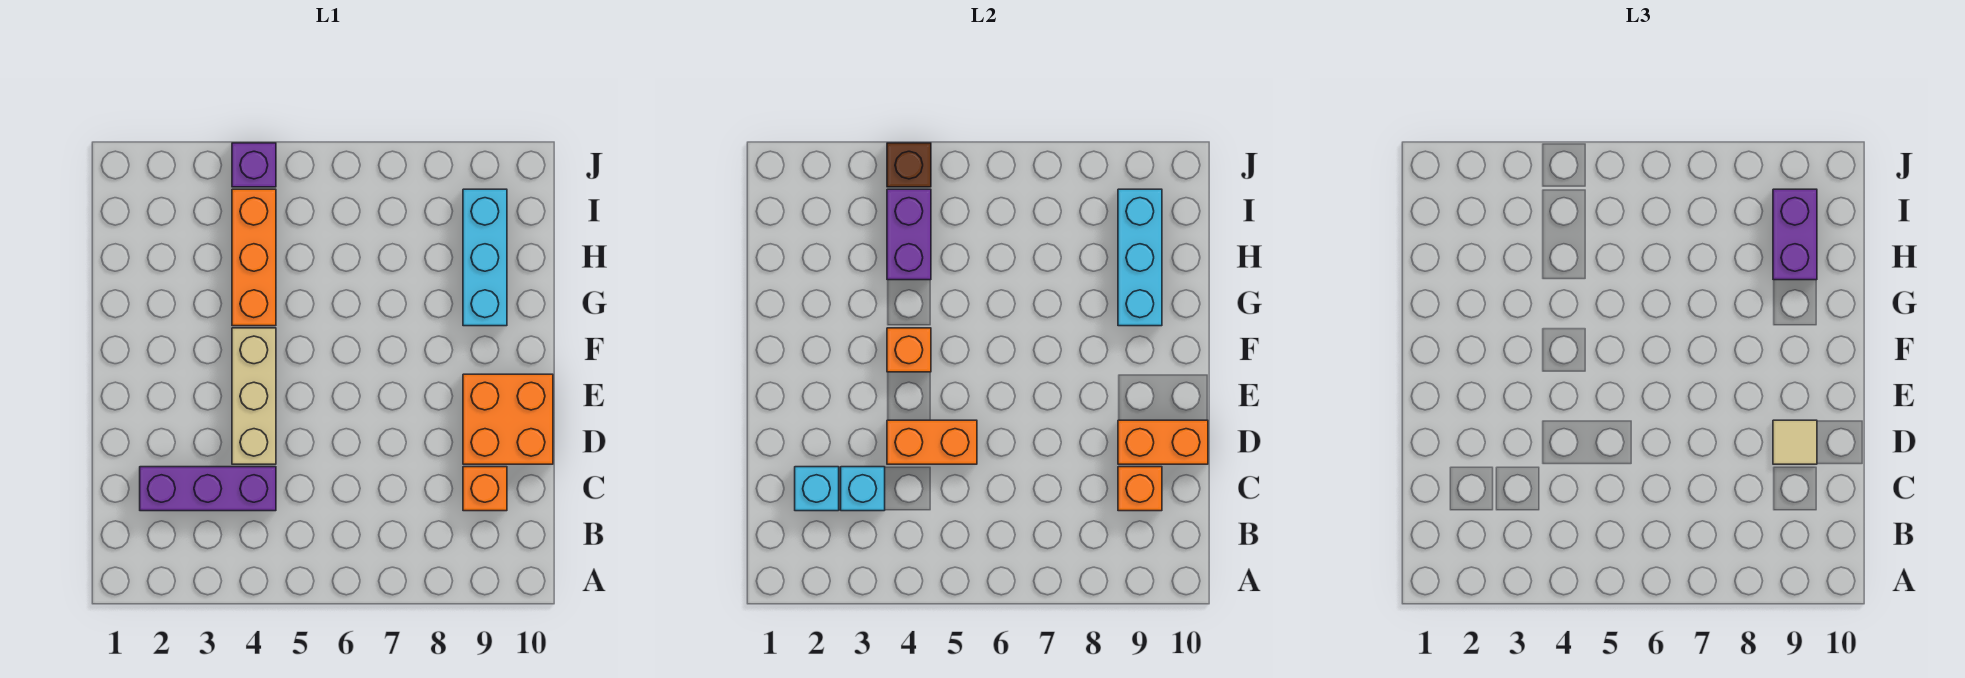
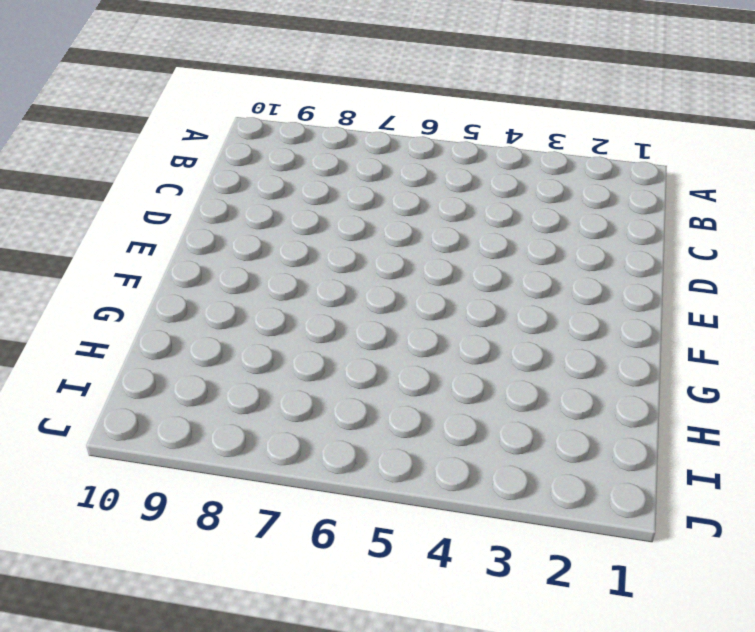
none -> purple 1x3 brick [140,467,276,511]
none -> orange 1x1 brick [463,467,507,511]
none -> tan 1x3 brick [232,328,276,464]

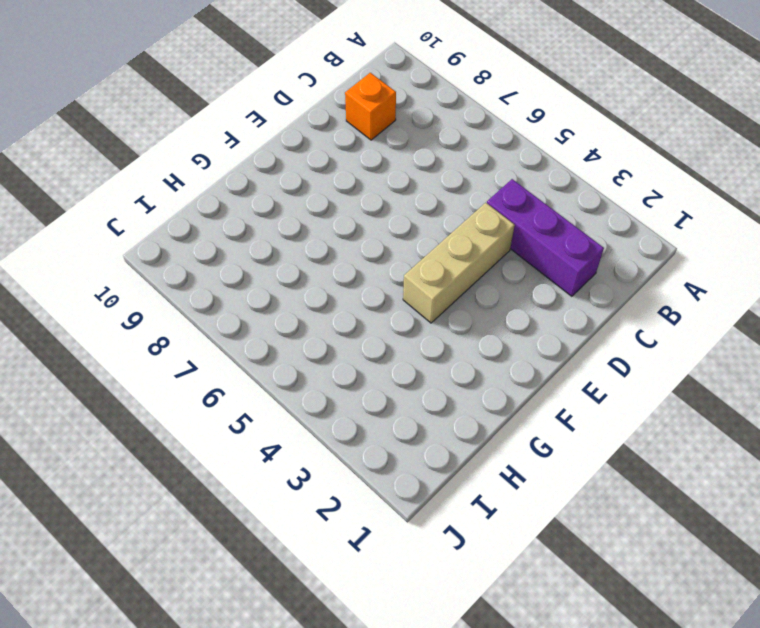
none -> orange 2x2 brick [463,374,553,464]
none -> orange 1x3 brick [232,189,276,326]
none -> cyan 1x3 brick [463,189,507,326]

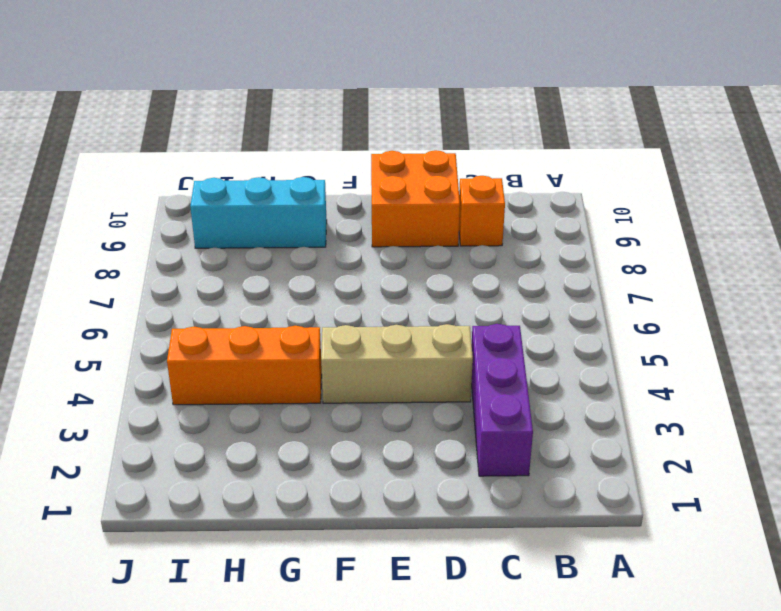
none -> purple 1x1 brick [232,143,276,187]
none -> cyan 1x1 brick [795,467,839,511]
none -> cyan 1x1 brick [841,467,885,511]

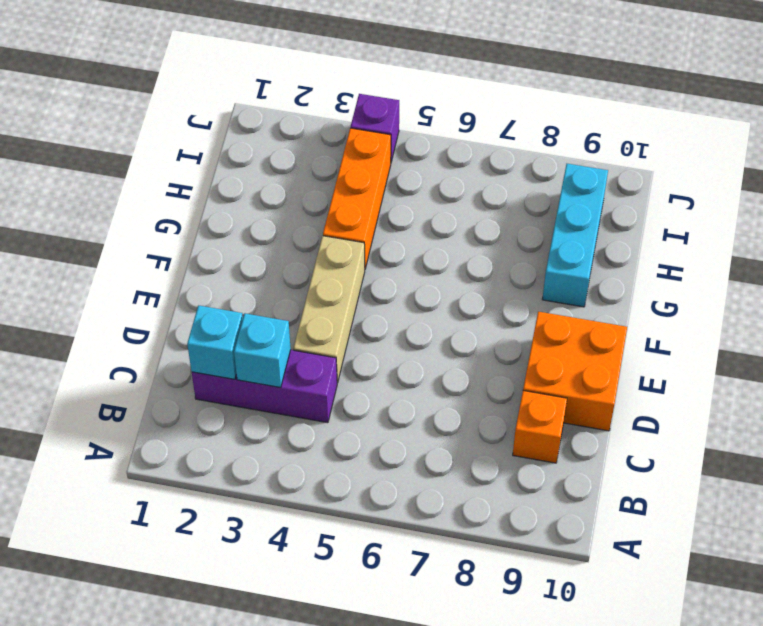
none -> orange 1x1 brick [1118,467,1162,511]
none -> orange 1x2 brick [887,420,977,464]
none -> orange 1x2 brick [1118,420,1208,464]

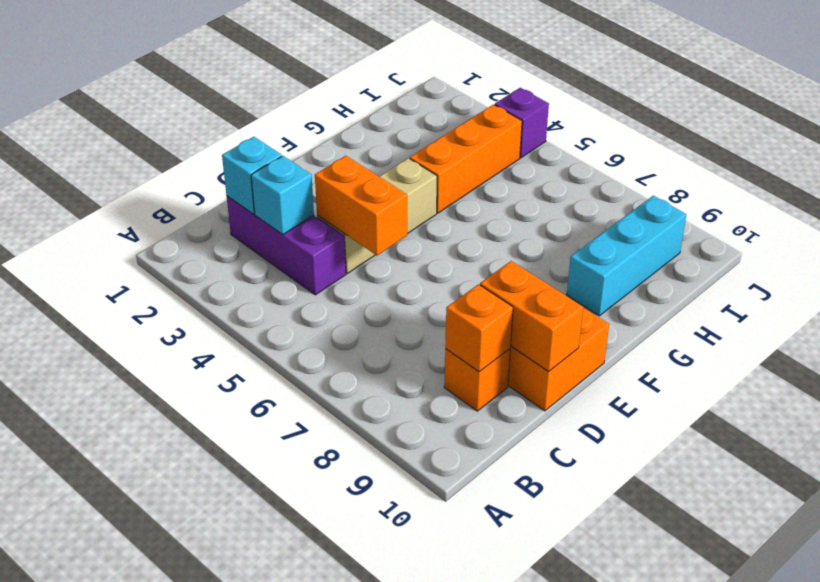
none -> orange 1x1 brick [887,328,931,372]
none -> cyan 1x3 brick [1118,189,1162,326]
none -> purple 1x2 brick [887,189,931,280]

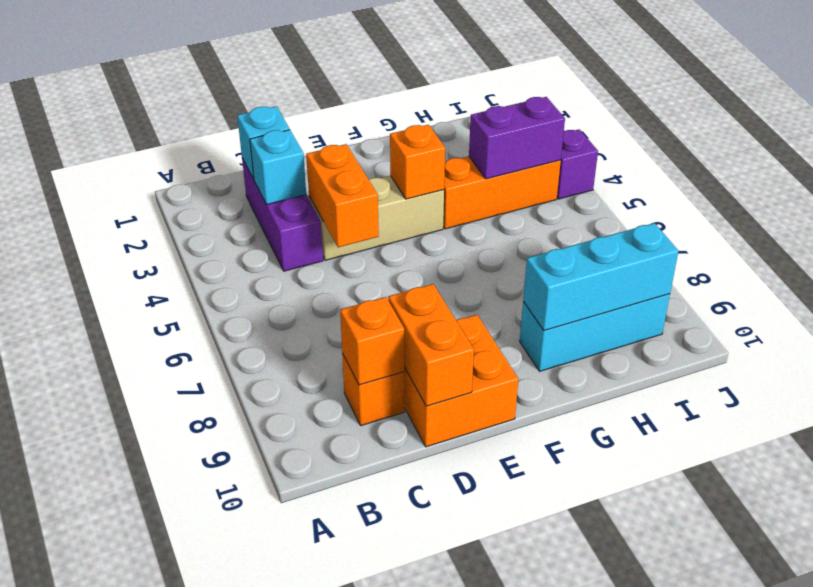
none -> brown 1x1 brick [887,143,931,187]
none -> tan 1x1 tile [1773,420,1817,464]
none -> purple 1x2 brick [1773,189,1817,280]

